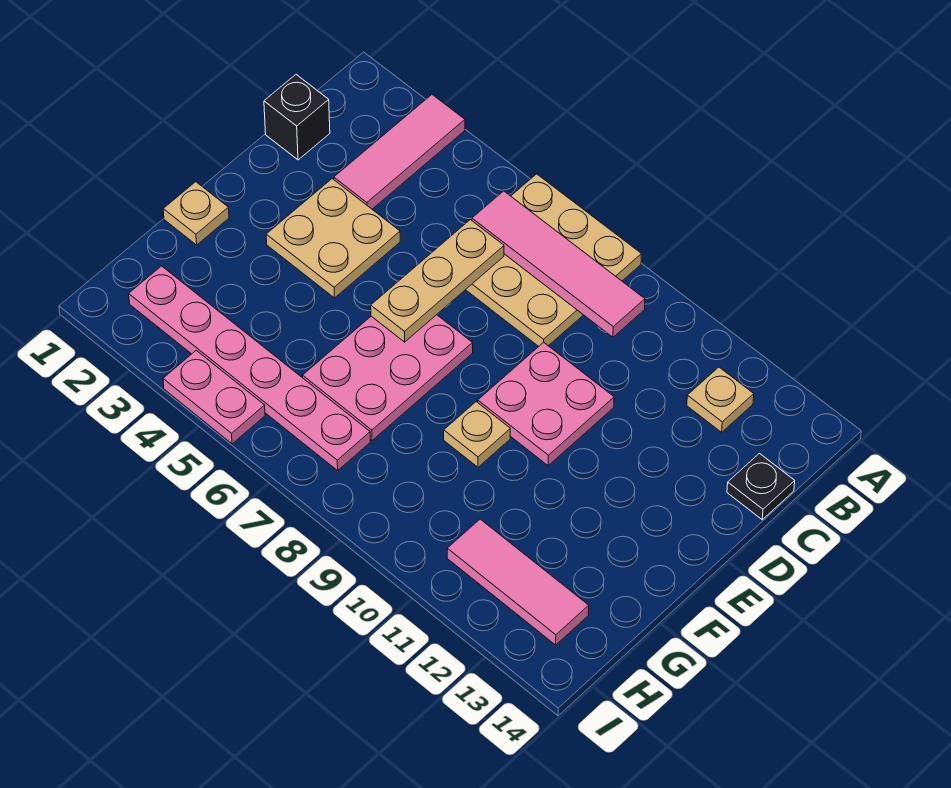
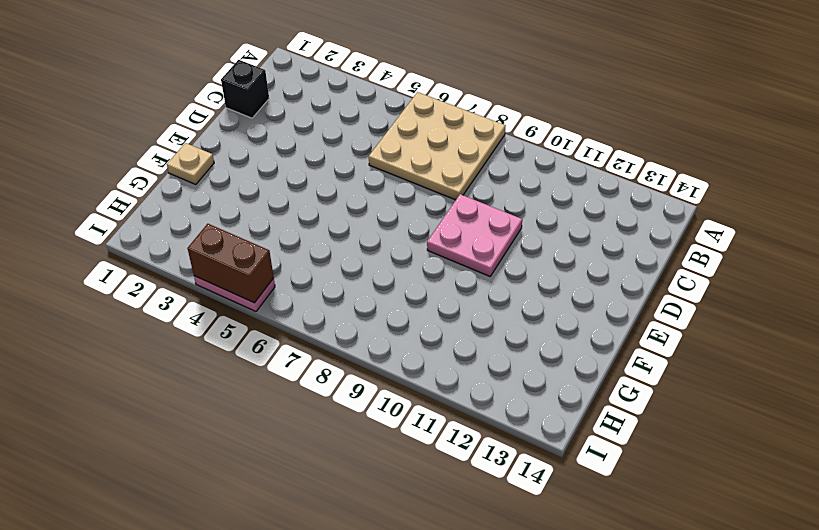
brown 1x2 brick [187,224,274,303] -> none
none -> pink 1x3 tile [334,95,465,209]
none -> tan 1x1 plate [687,367,754,432]
none -> black 1x1 plate [727,453,795,520]

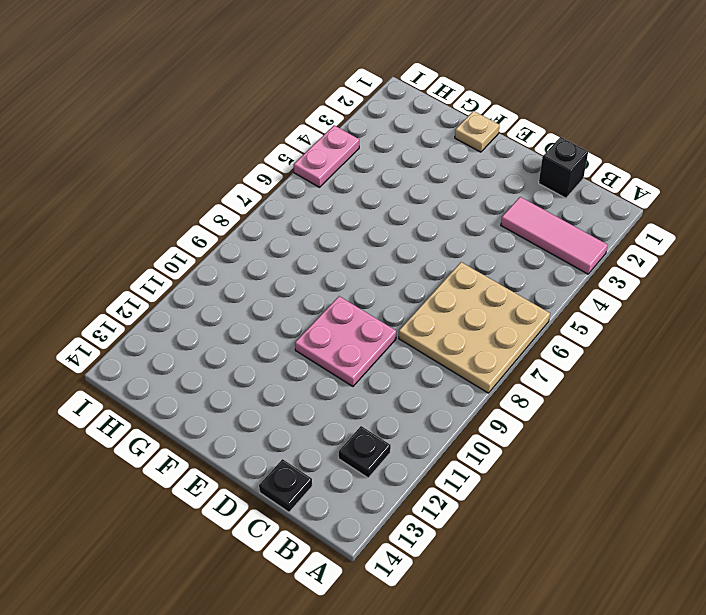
black 1x1 plate [339,426,391,478] -> tan 1x1 plate [687,367,754,432]
none -> tan 2x2 plate [266,179,400,298]
none -> pink 2x3 plate [303,315,473,441]
none -> tan 1x1 plate [444,402,510,467]

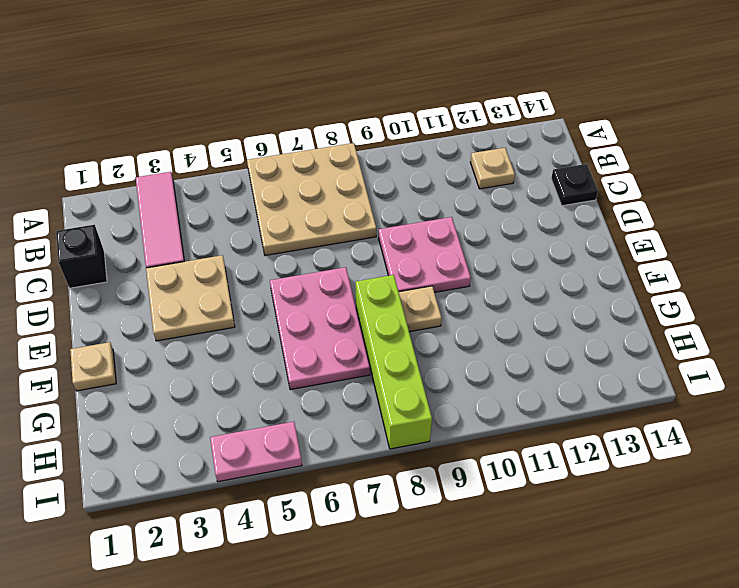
lime 1x4 brick [356,275,432,449] -> none
none -> pink 1x6 plate [129,266,370,470]
none -> pink 1x3 tile [447,519,589,645]
none -> pink 1x4 tile [472,191,645,337]

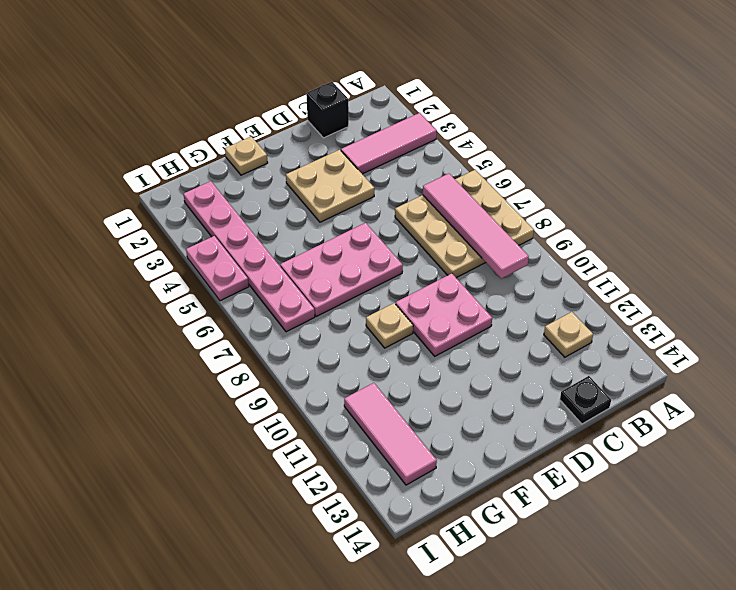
none -> tan 1x3 plate [371,220,504,342]

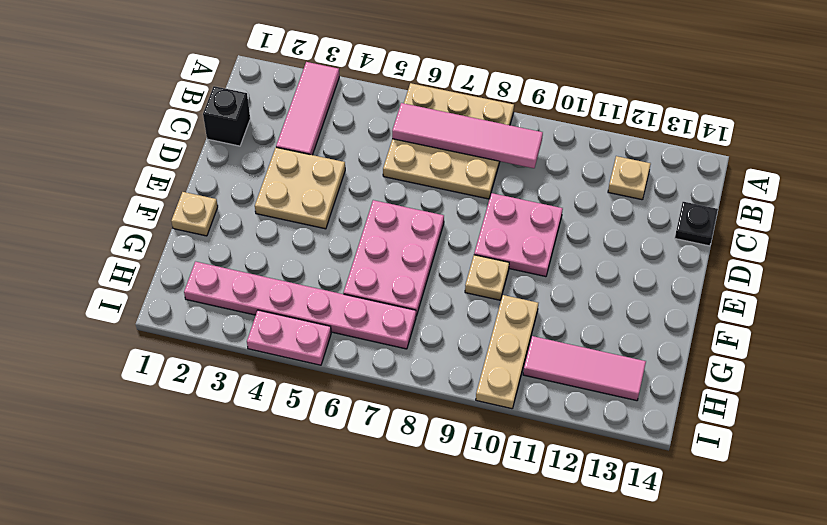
tan 1x3 plate [476,295,538,409] -> tan 1x3 plate moved to [371,220,504,342]

